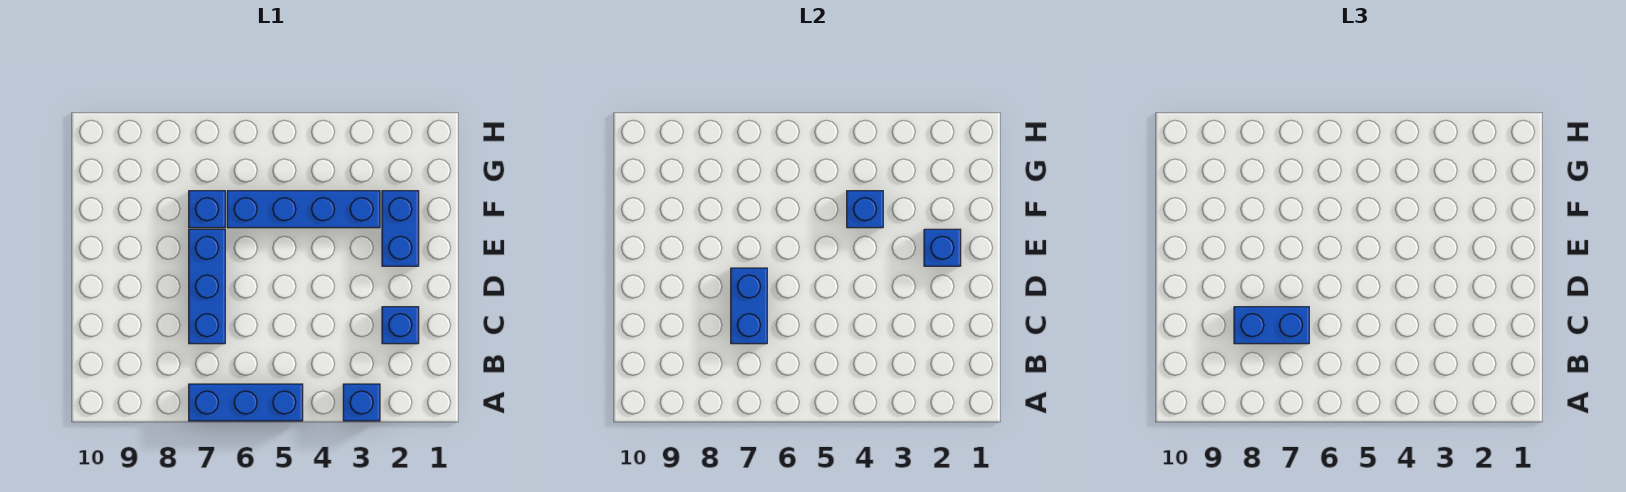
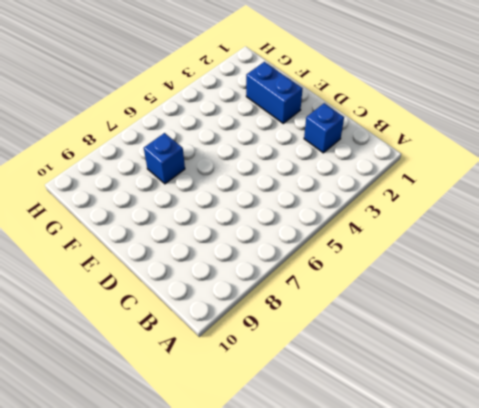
none -> blue 1x1 brick [343,384,380,421]
none -> blue 1x3 brick [189,384,303,421]

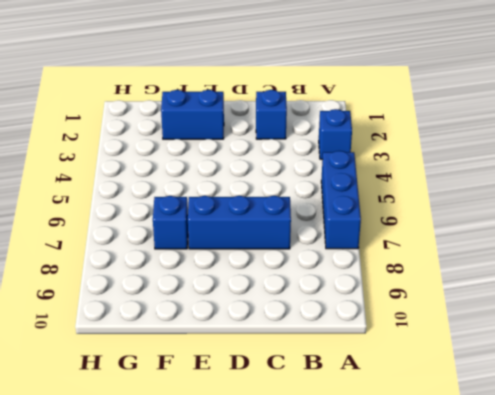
none -> blue 1x4 brick [227,191,380,228]
none -> blue 1x2 brick [731,268,767,344]

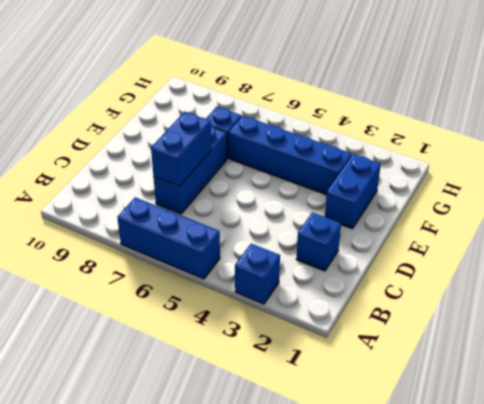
none -> blue 1x1 brick [924,229,961,266]
none -> blue 1x1 brick [847,191,883,228]

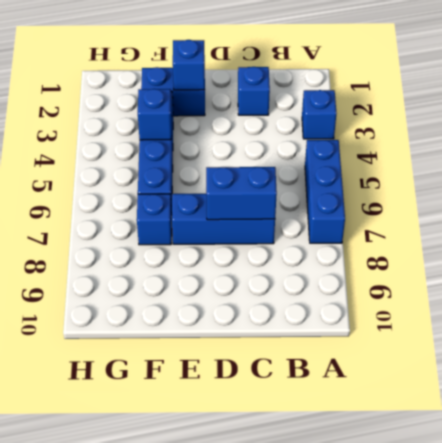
none -> blue 1x2 brick [1234,307,1309,344]

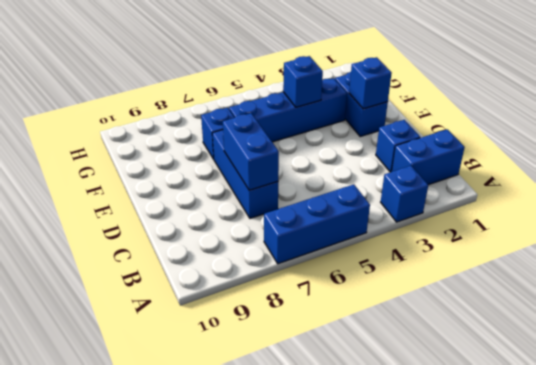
blue 1x2 brick [392,129,465,185] -> blue 1x2 brick moved to [1234,307,1309,344]

